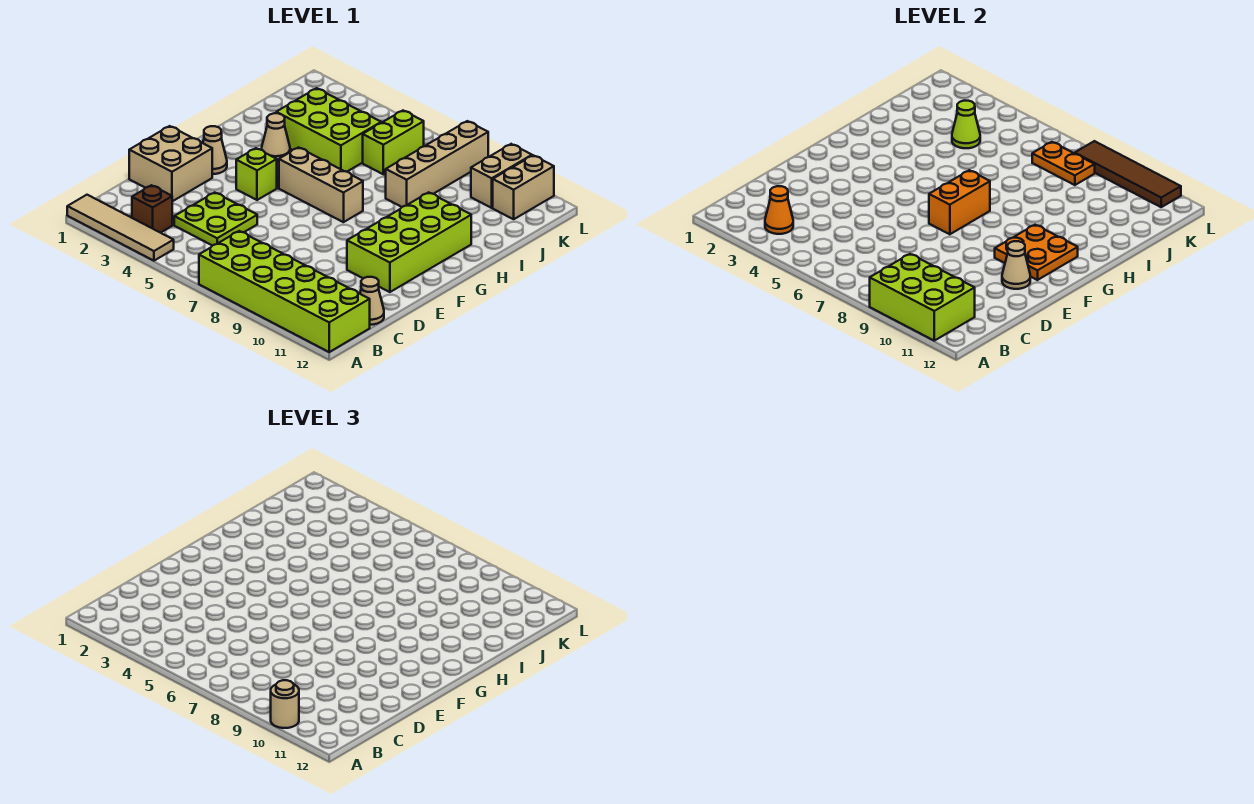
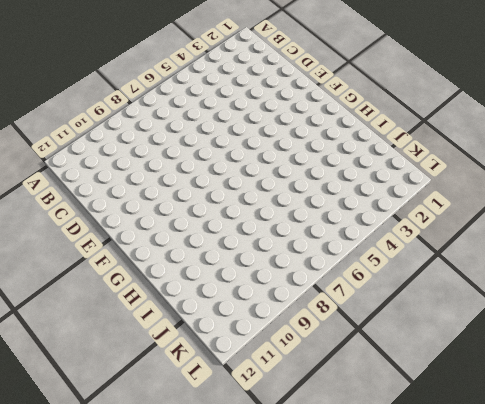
none -> tan 1x4 tile [67,195,174,261]
none -> lime 2x6 brick [199,231,370,352]
none -> brown 1x1 brick [132,185,172,233]

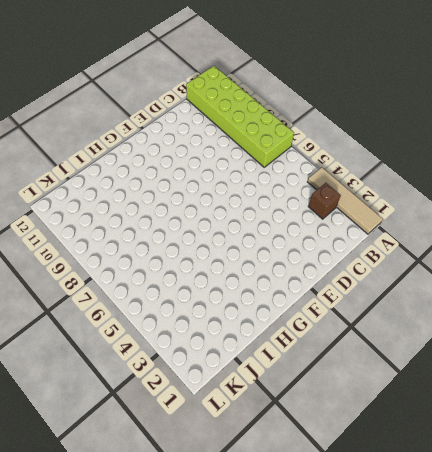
none -> lime 2x2 plate [174,192,257,246]
none -> tan 1x1 cone [360,277,384,325]
none -> tan 2x2 brick [129,126,212,201]

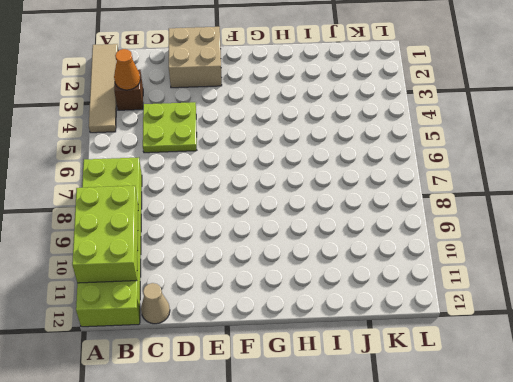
none -> lime 2x4 brick [347,192,471,292]
none -> tan 1x1 cone [203,126,227,174]
none -> lime 1x1 brick [236,148,277,200]

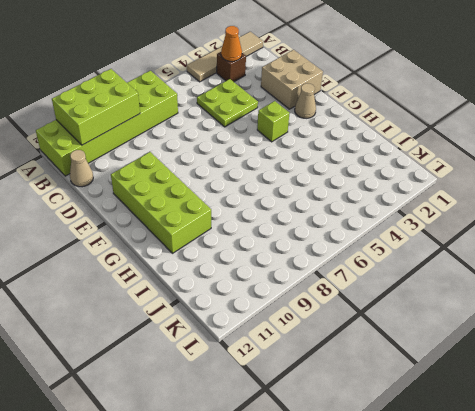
none -> tan 1x3 brick [279,148,363,222]
none -> tan 1x1 cone [262,113,290,161]
none -> lime 2x3 brick [276,88,381,172]

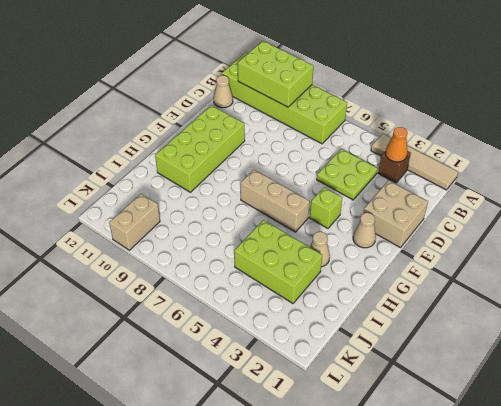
none -> tan 1x4 brick [386,121,488,207]
none -> lime 1x2 brick [363,111,424,174]
none -> tan 1x2 brick [493,155,554,219]

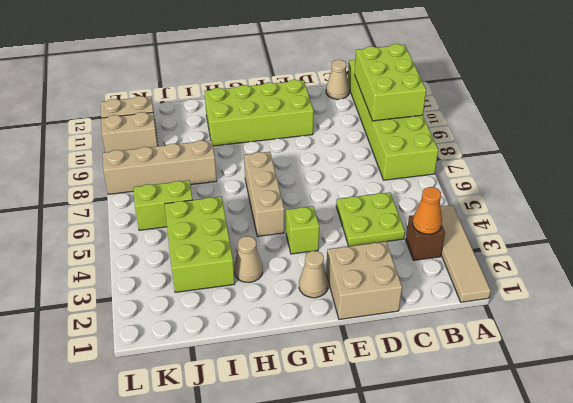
none -> tan 1x1 cone [1002,241,1030,289]
none -> orange 1x2 brick [929,170,990,234]
none -> orange 2x2 plate [995,225,1078,280]

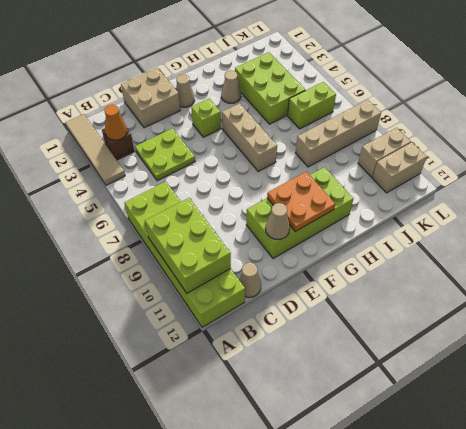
none -> orange 1x2 brick [929,170,990,234]
none -> lime 1x1 cone [952,101,980,148]
none -> orange 1x2 plate [1032,142,1095,185]

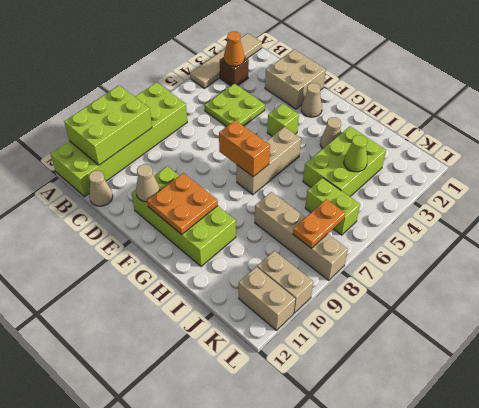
none -> brown 1x4 tile [1075,141,1181,207]
none -> tan 1x1 round brick [271,680,299,728]

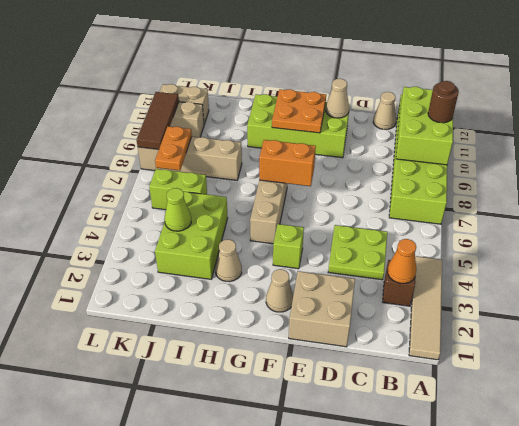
brown 1x1 round brick [428,81,459,123] -> tan 1x1 round brick [271,680,299,728]
brown 1x3 tile [137,92,179,150] -> brown 1x4 tile [1075,141,1181,207]

